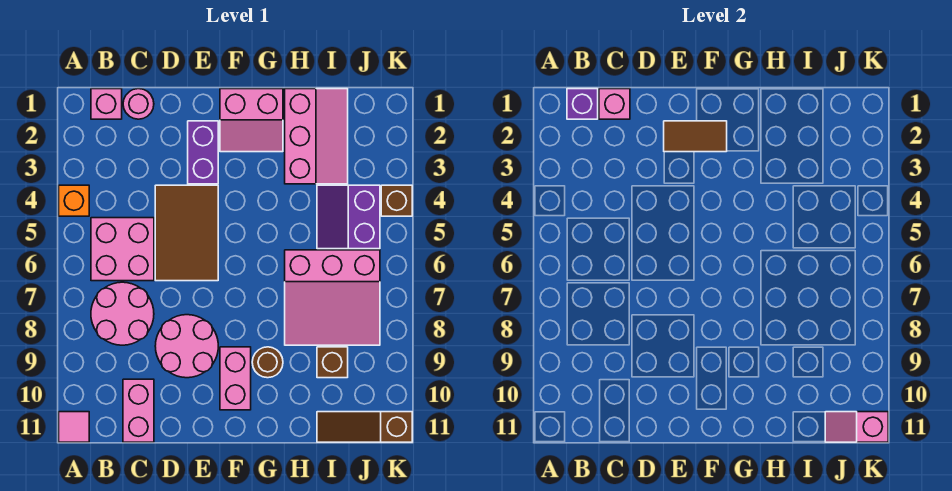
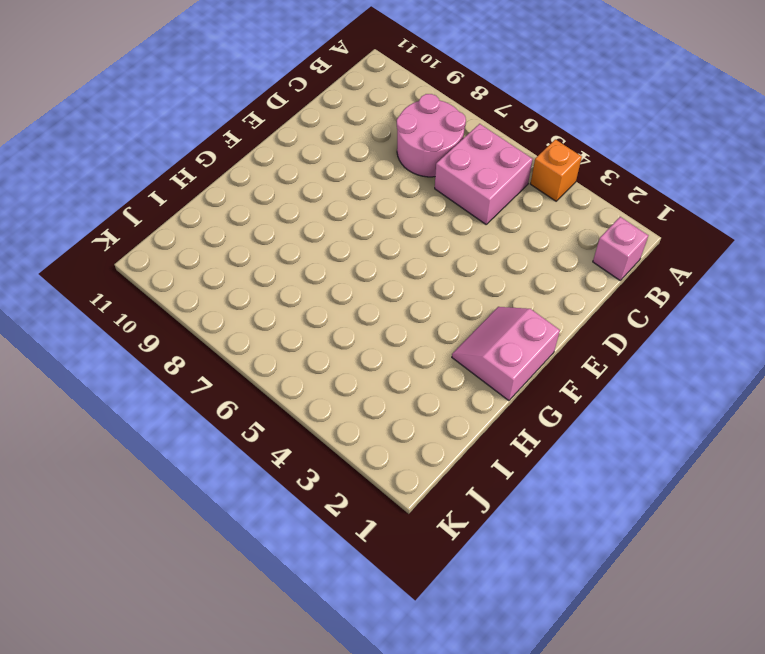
none -> pink 1x1 tile [59,412,89,442]
none -> pink 1x1 round brick [123,89,154,119]
none -> pink 1x2 brick [123,379,154,442]

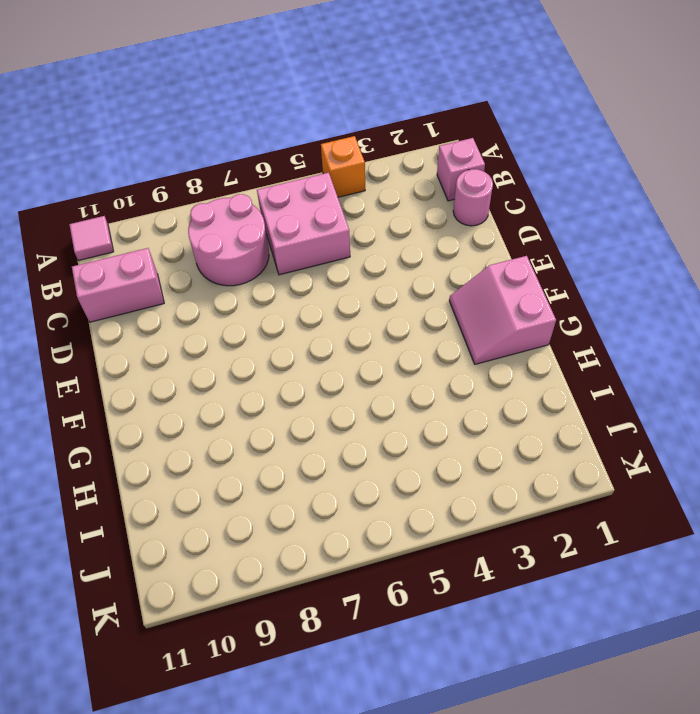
none -> brown 2x3 tile [155,185,218,281]
none -> pink 2x2 round brick [155,315,218,378]
none -> purple 1x2 brick [188,121,218,184]

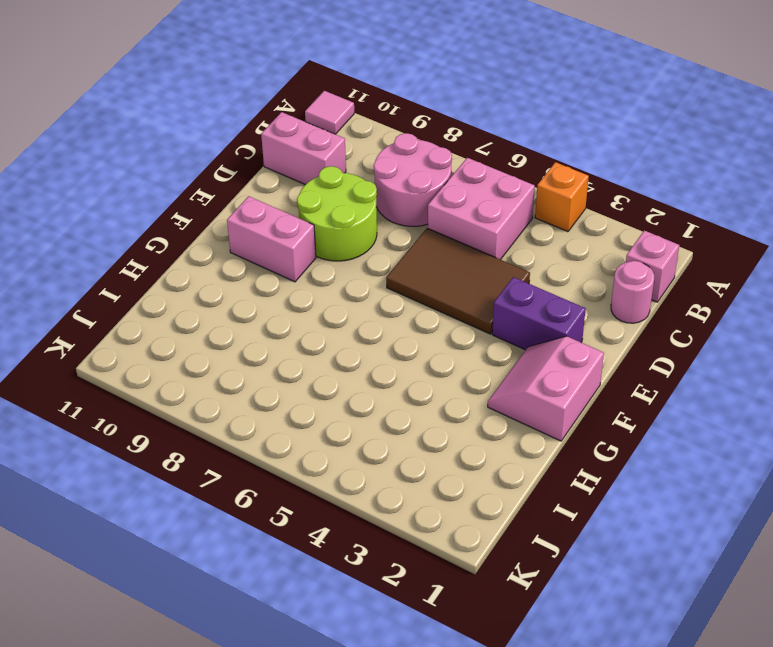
lime 2x2 round brick [297,166,377,261] -> pink 2x2 round brick [155,315,218,378]
none -> brown 1x1 round brick [252,347,283,378]
none -> pink 2x3 slope [285,89,348,184]
none -> pink 3x3 slope [285,250,380,345]

